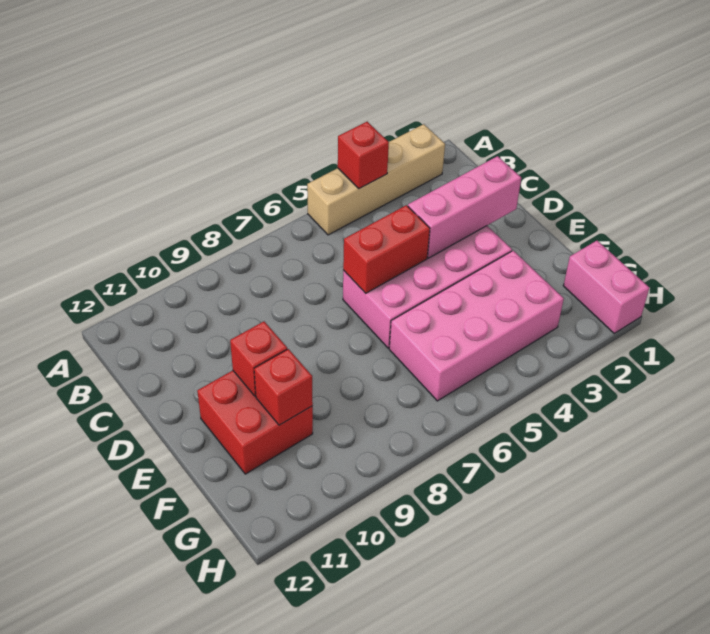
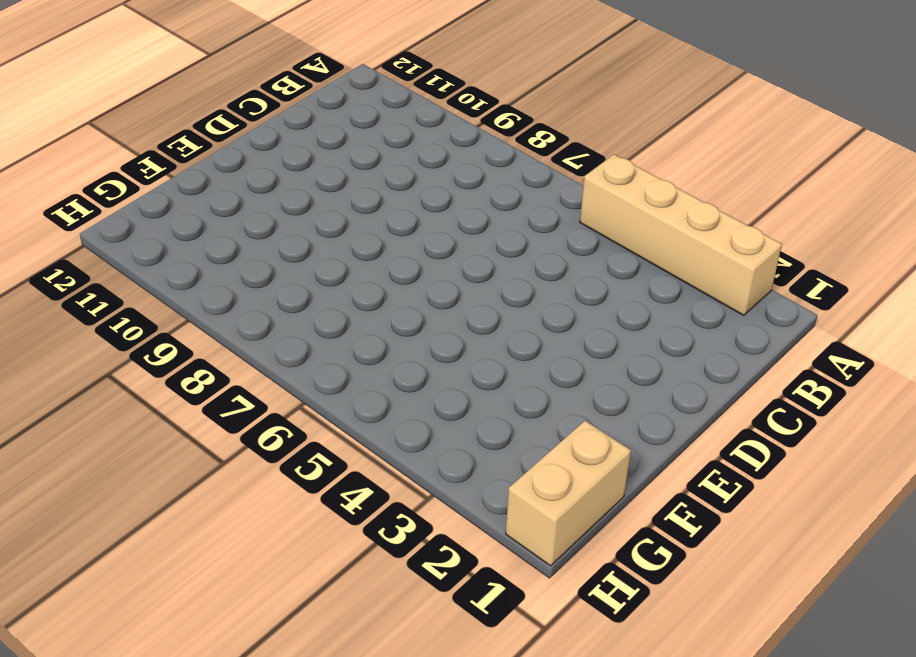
tan 1x2 brick [506,421,631,566] -> pink 1x2 brick [563,241,650,333]
none -> pink 2x4 brick [343,226,512,348]
none -> red 2x2 brick [197,371,313,474]

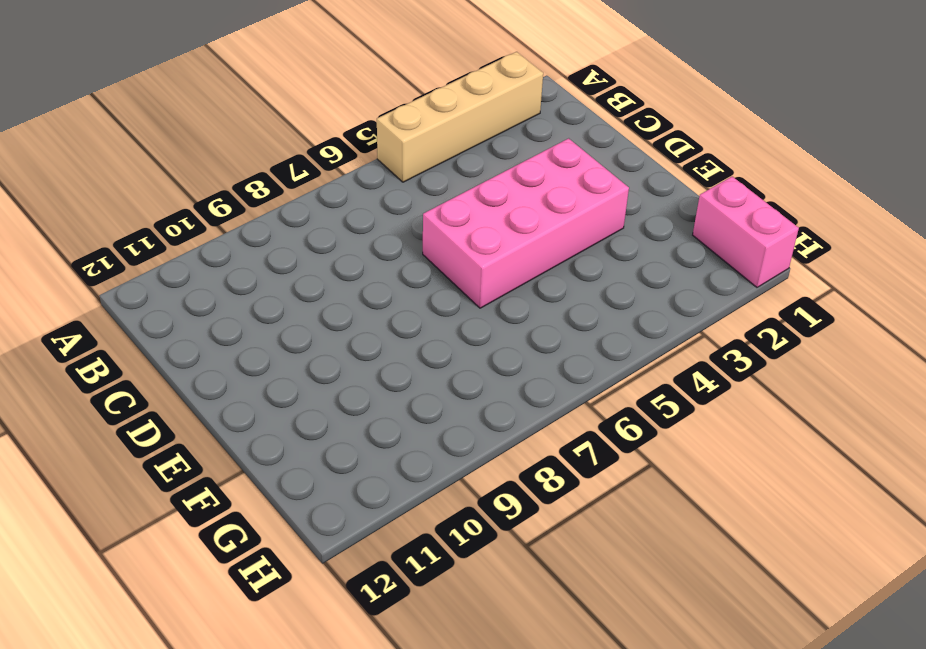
none -> red 2x2 brick [197,371,313,474]
none -> pink 2x4 brick [389,251,564,401]

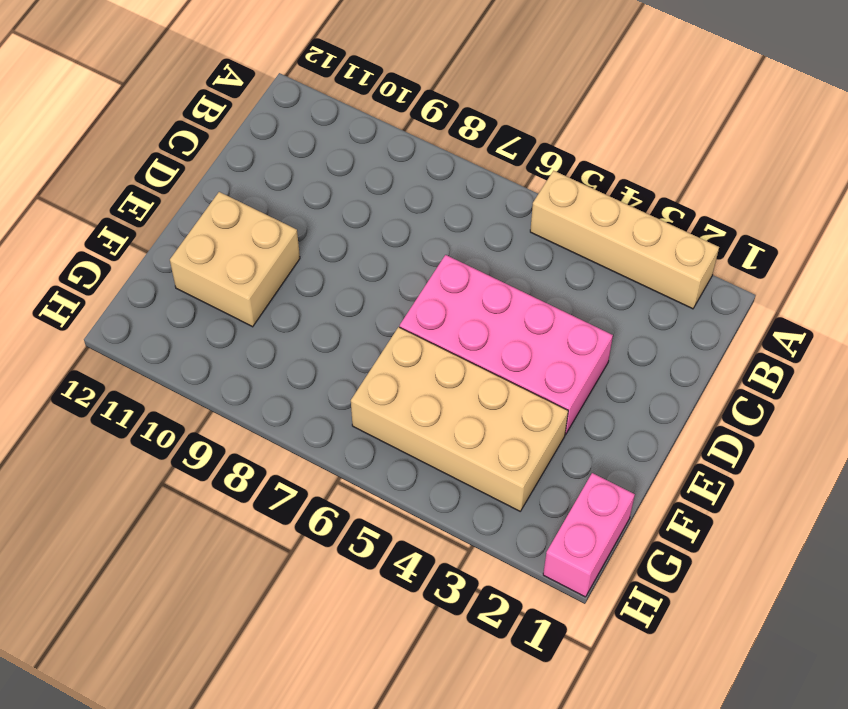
tan 2x2 brick [170,192,300,327] -> red 2x2 brick [197,371,313,474]
tan 2x4 brick [351,327,568,511] -> pink 2x4 brick [389,251,564,401]
none -> red 1x1 brick [338,122,389,189]
none -> pink 1x3 brick [408,156,521,258]

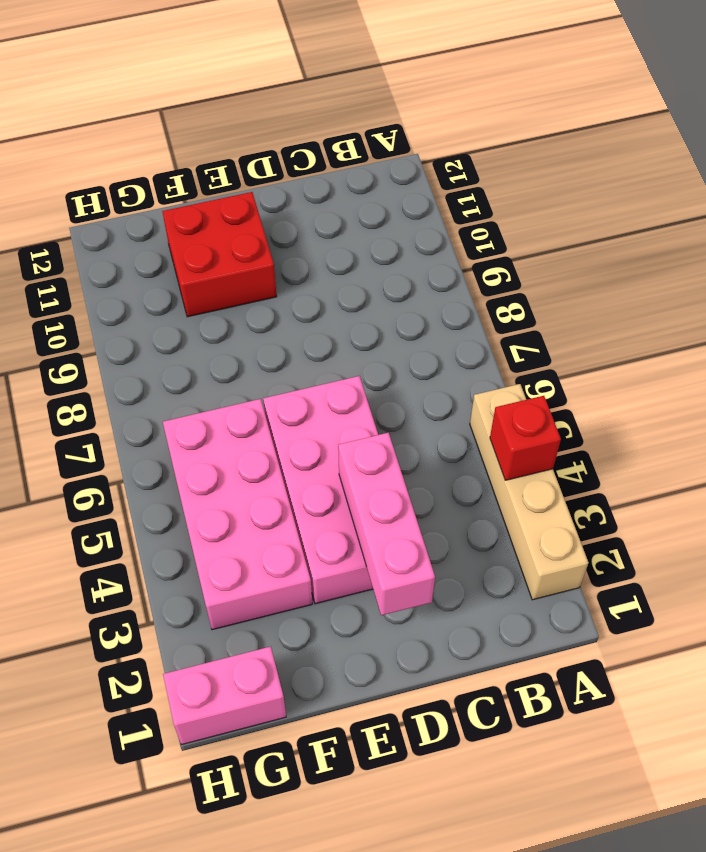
none -> red 1x2 brick [343,205,430,293]
none -> red 1x1 brick [230,322,287,396]

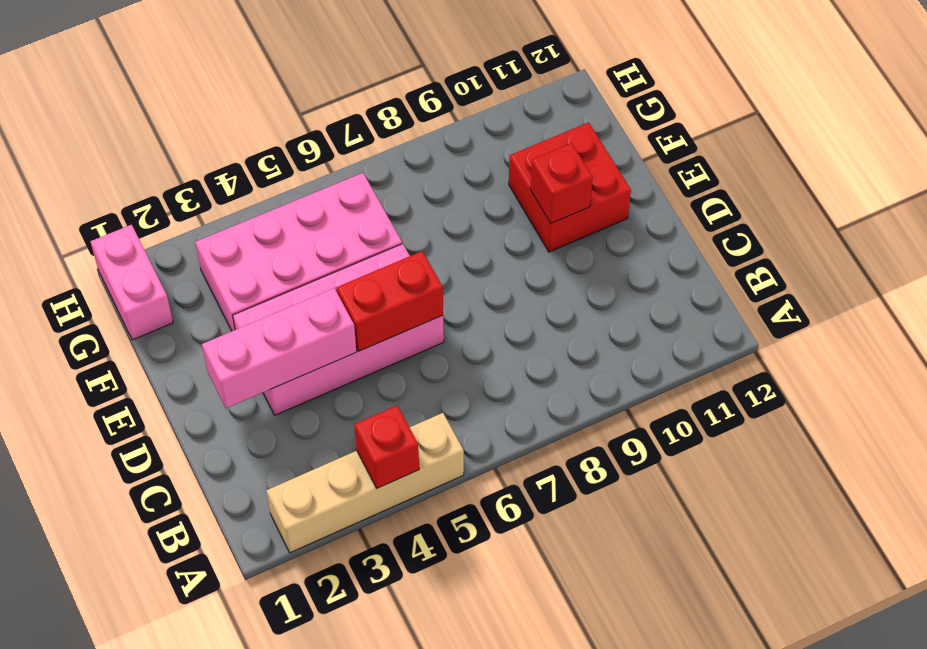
none -> red 1x1 brick [254,349,313,425]

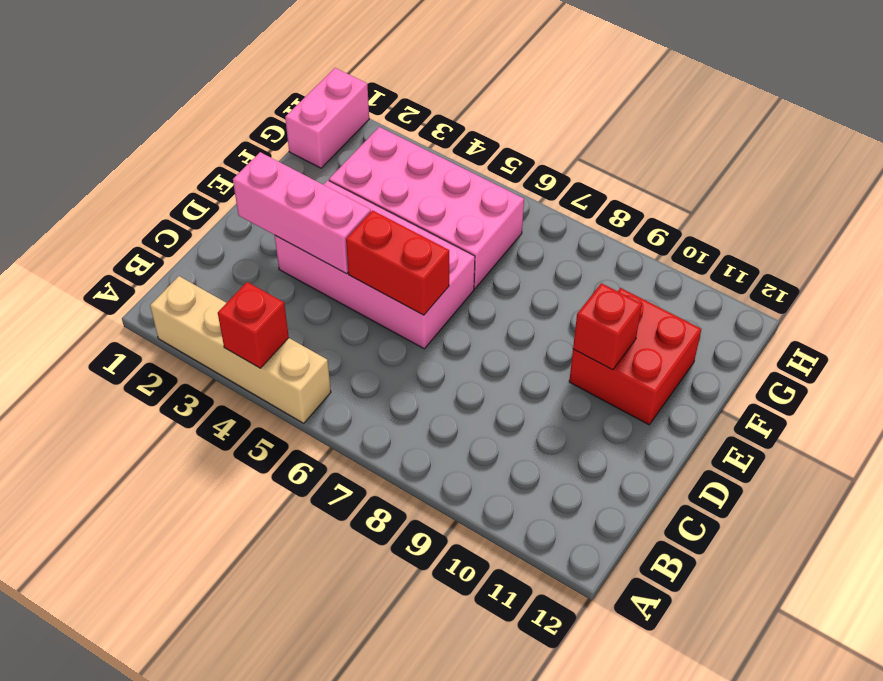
none -> red 1x1 brick [254,349,313,425]

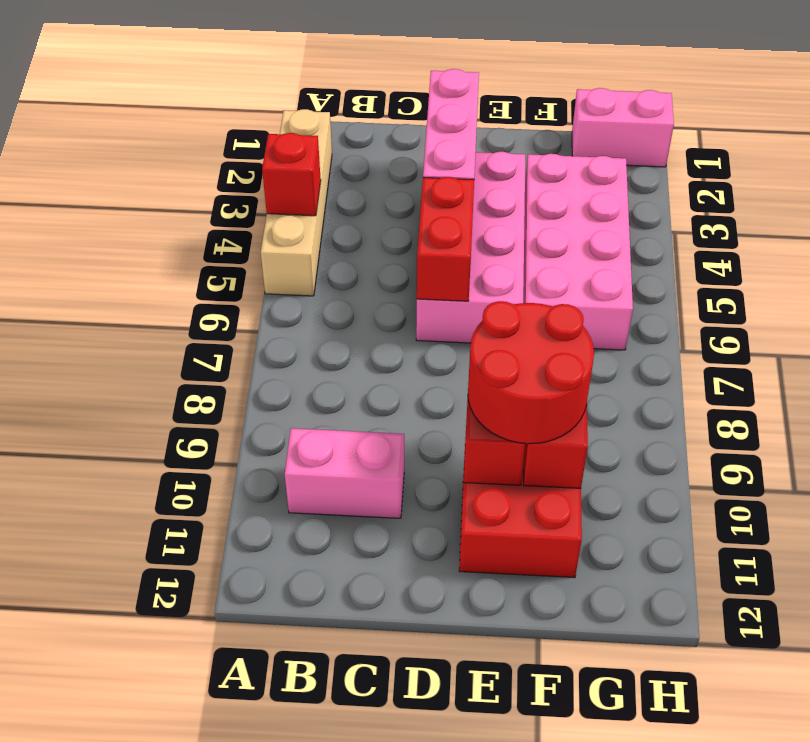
pink 1x2 brick [285,428,404,518] -> none
red 2x2 round brick [468,301,594,444] -> none

